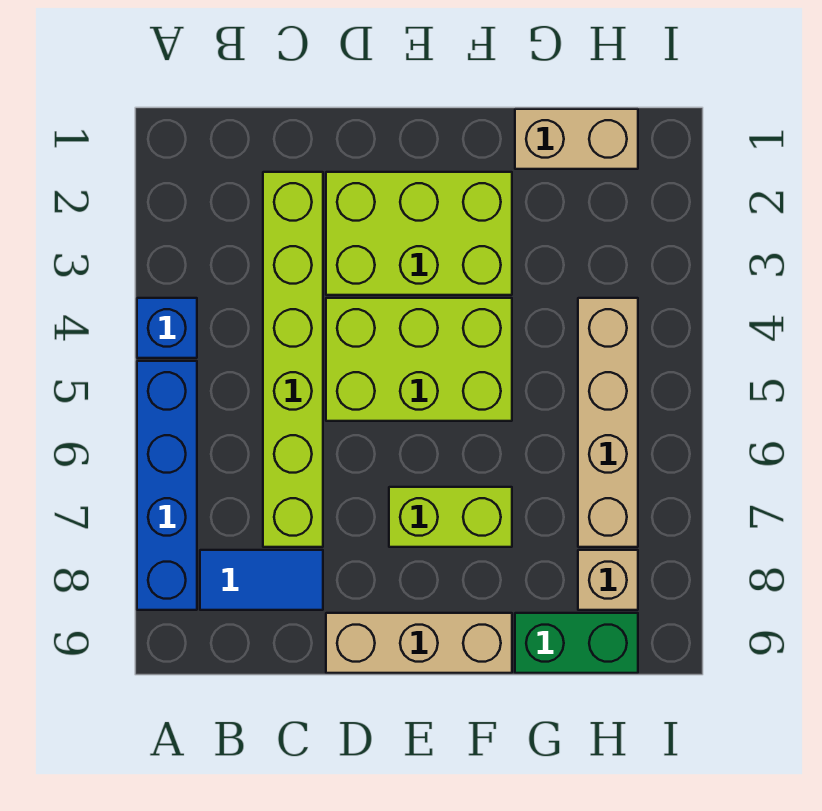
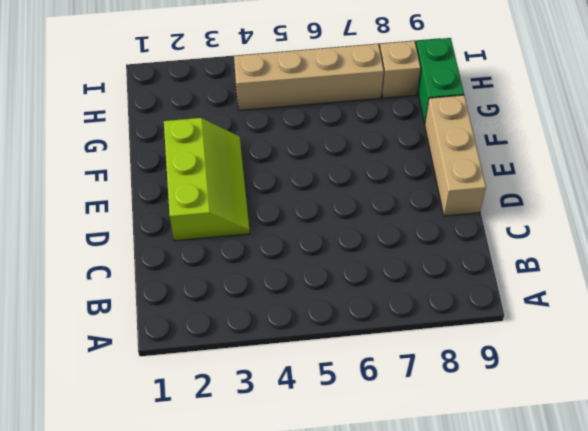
lime 2x3 slope [164,118,250,241] -> lime 2x3 brick [326,172,512,295]
none -> blue 1x1 brick [137,298,197,358]
none -> blue 1x4 brick [137,361,197,610]
none -> blue 1x2 tile [200,550,323,610]

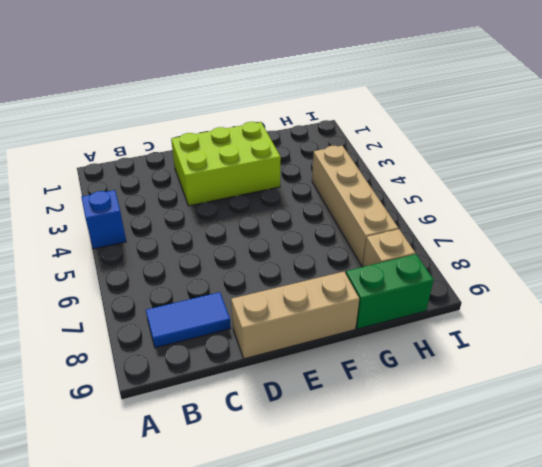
none -> blue 1x4 brick [137,361,197,610]
none -> lime 1x6 brick [263,172,323,547]
none -> lime 2x3 brick [326,298,512,421]

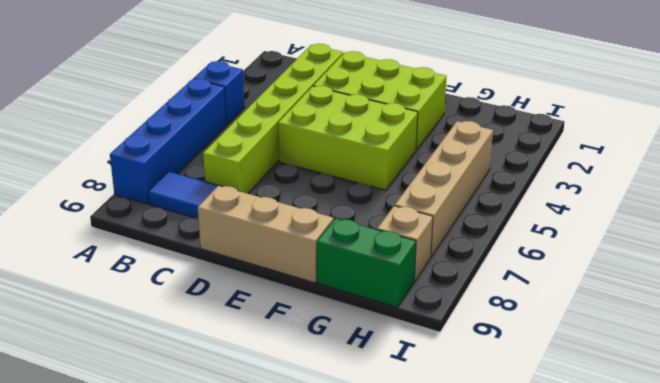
none -> lime 1x2 brick [389,487,512,547]
none -> tan 1x2 brick [515,109,638,169]

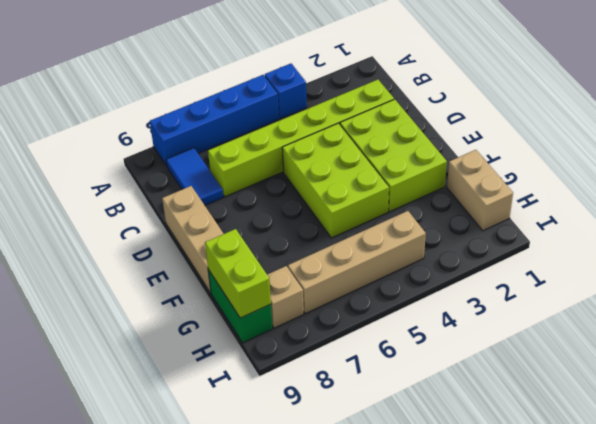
lime 1x2 brick [205,229,271,318] -> lime 1x2 brick moved to [389,487,512,547]

